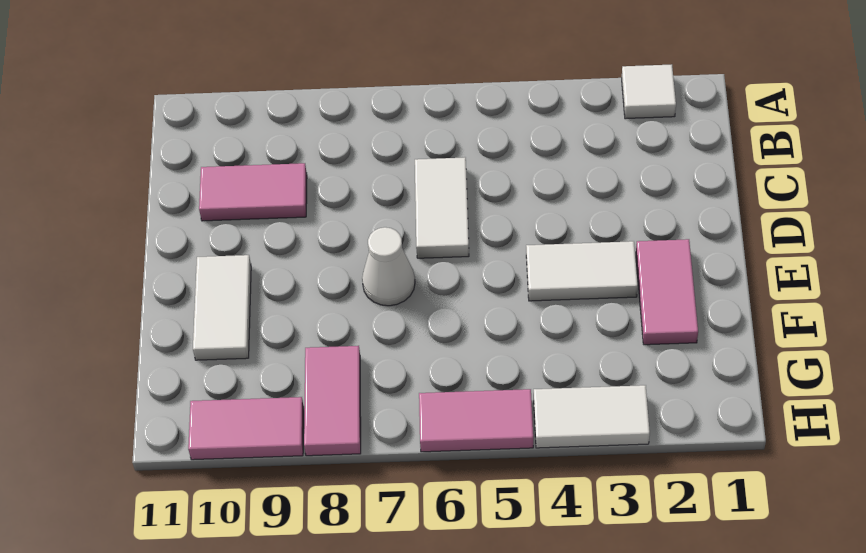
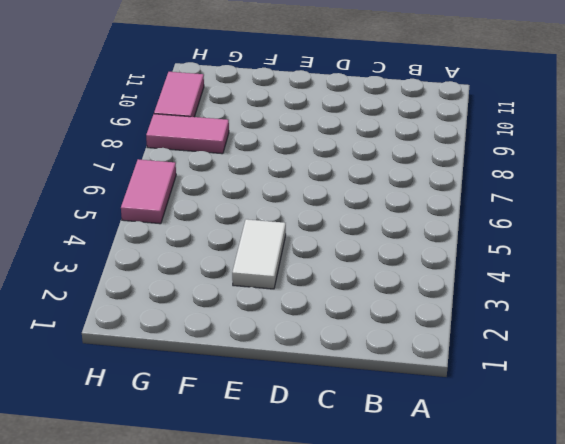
none -> white 1x1 tile [622,64,676,119]
none -> white 1x2 tile [415,157,469,258]

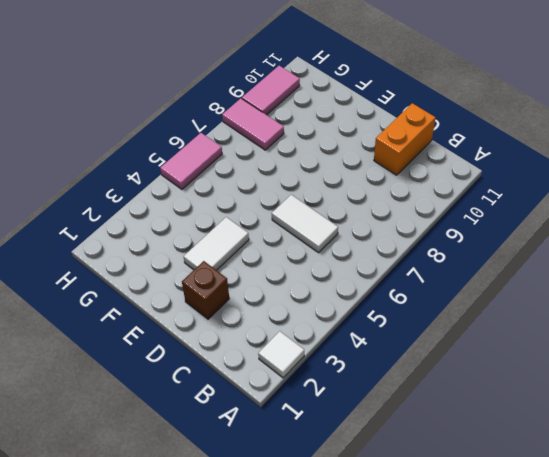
orange 1x2 brick [374,103,435,175] -> pink 1x2 tile [199,163,307,221]
brown 1x1 brick [182,261,229,319] -> none
none -> pink 1x2 tile [636,239,698,345]
none -> white 1x1 cone [362,227,415,306]

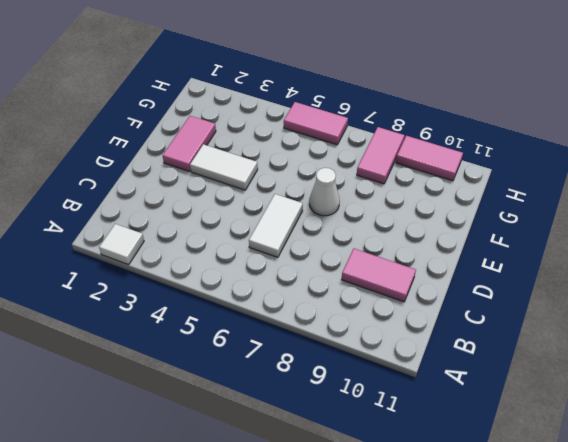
none -> white 1x2 tile [193,255,251,360]
none -> white 1x2 tile [534,385,650,448]

